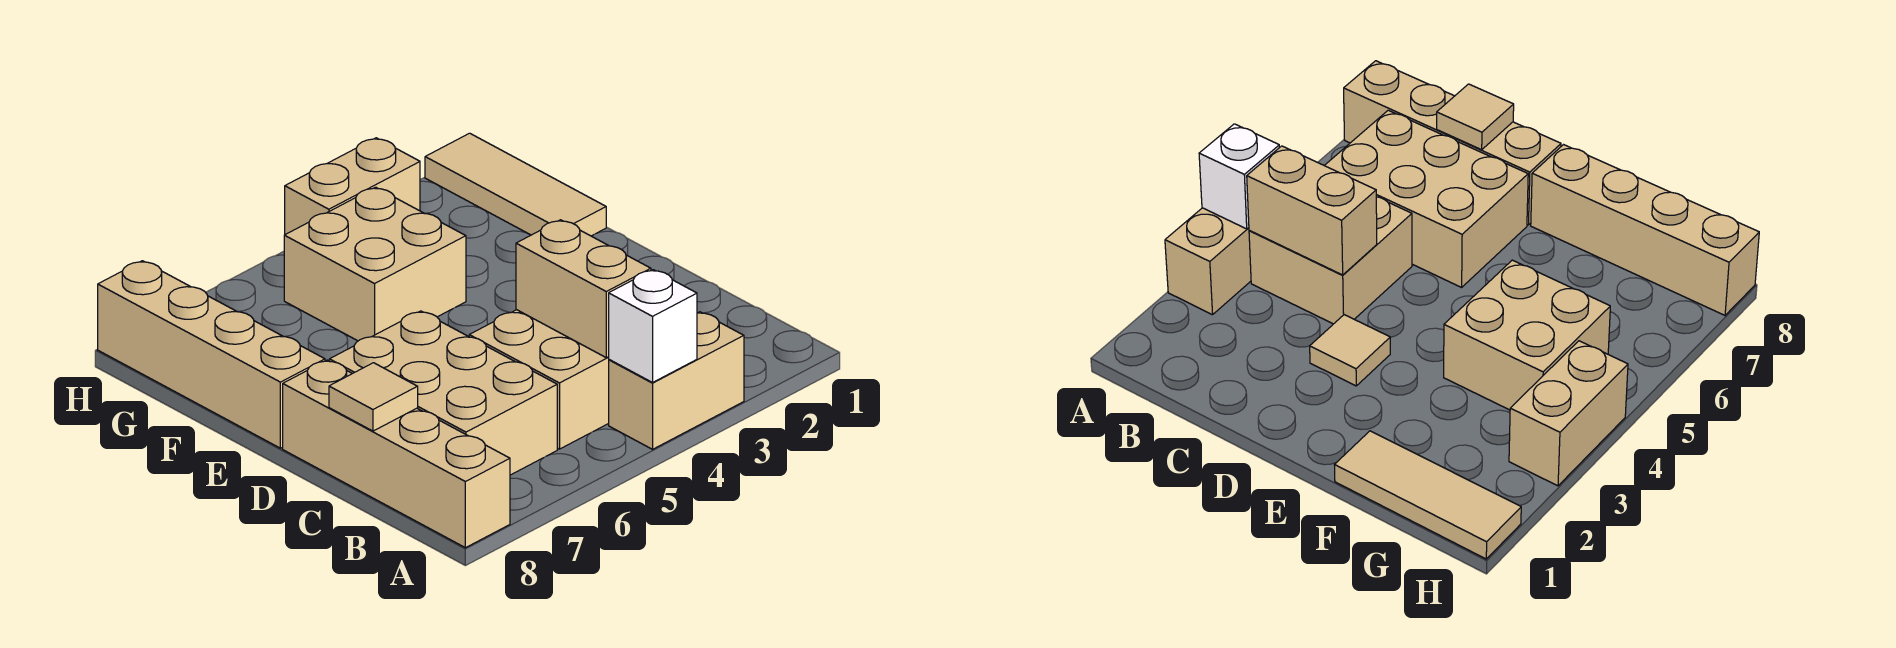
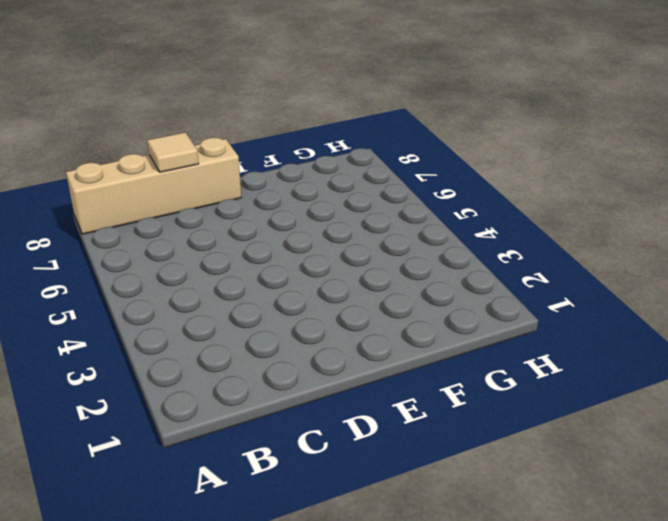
none -> tan 1x2 brick [609,312,744,449]
none -> tan 2x2 brick [469,310,609,449]
none -> tan 2x3 brick [329,311,557,475]

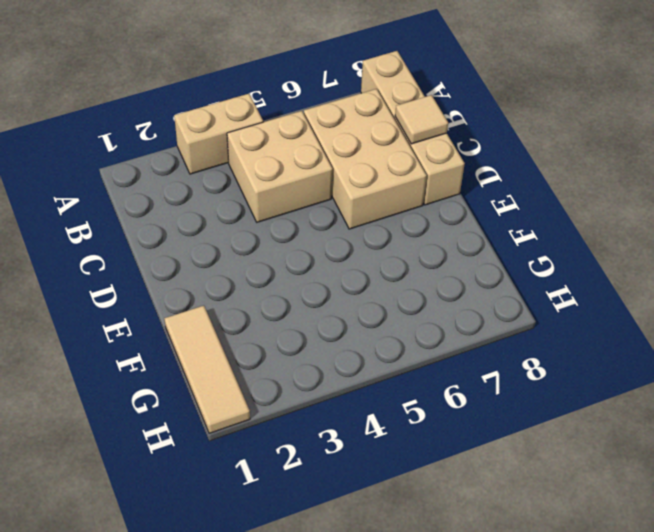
none -> tan 1x1 tile [1310,315,1390,386]
none -> tan 1x4 brick [98,261,325,448]
none -> tan 2x2 brick [284,187,466,341]

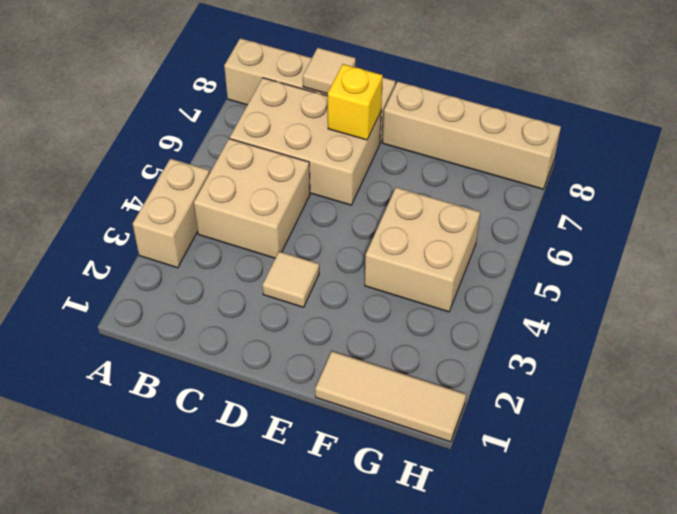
yellow 1x1 brick [328,64,383,140] -> none
none -> tan 1x2 brick [285,138,420,235]
none -> white 1x1 brick [609,270,697,382]
none -> tan 1x2 brick [516,220,651,358]

